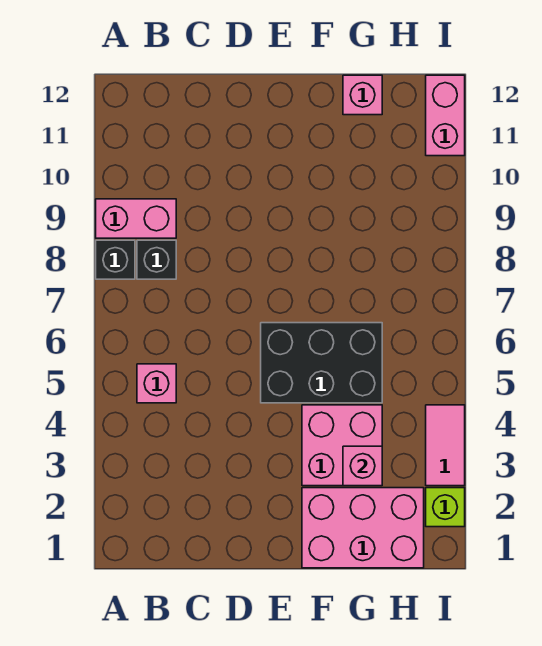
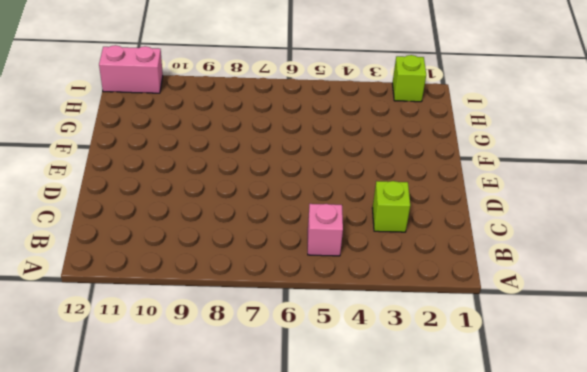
lime 1x1 brick [372,181,410,232] -> none
none -> black 1x1 brick [96,240,135,279]
none -> pink 1x2 brick [96,199,176,238]
none -> black 1x1 brick [137,240,176,279]

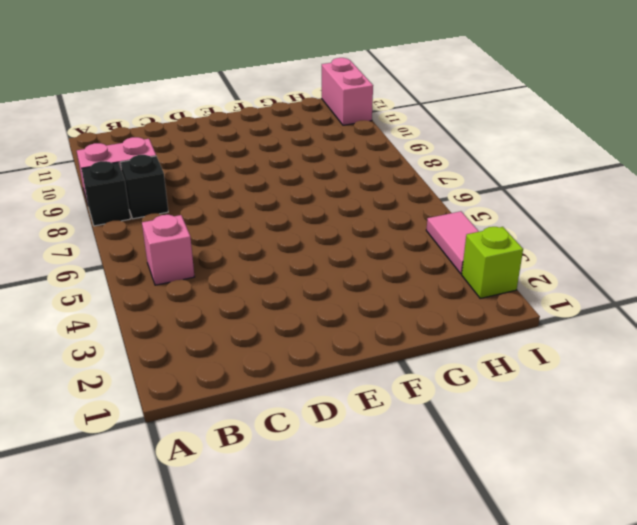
none -> black 2x3 brick [261,323,382,403]
none -> pink 2x3 brick [302,488,424,568]
none -> pink 2x2 brick [302,405,382,486]

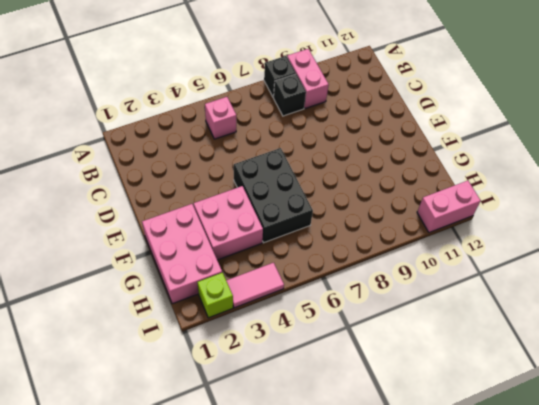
none -> pink 1x1 brick [343,75,382,115]
none -> pink 1x1 brick [343,446,382,486]

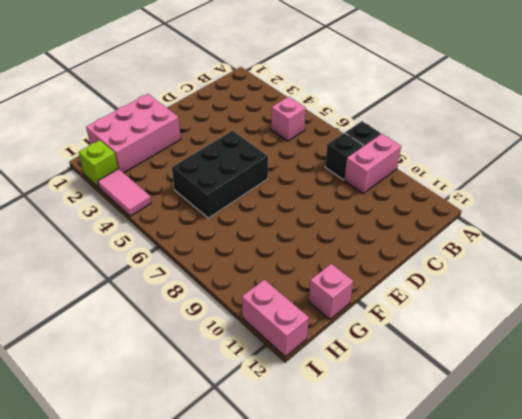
none -> pink 2x2 brick [302,405,382,486]
none -> pink 1x1 brick [343,446,382,486]

